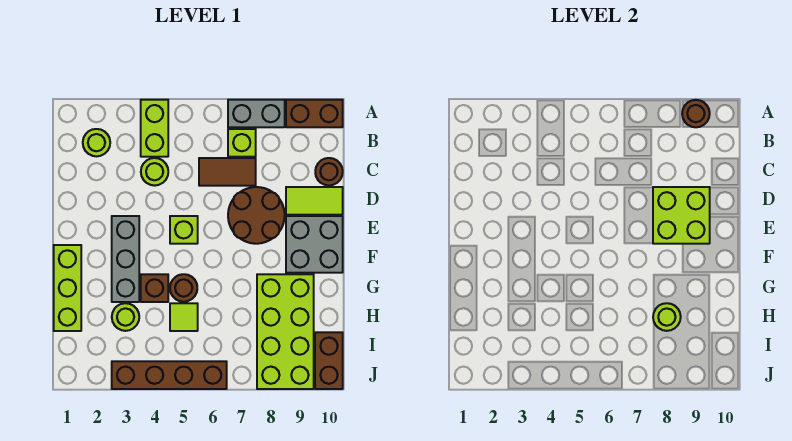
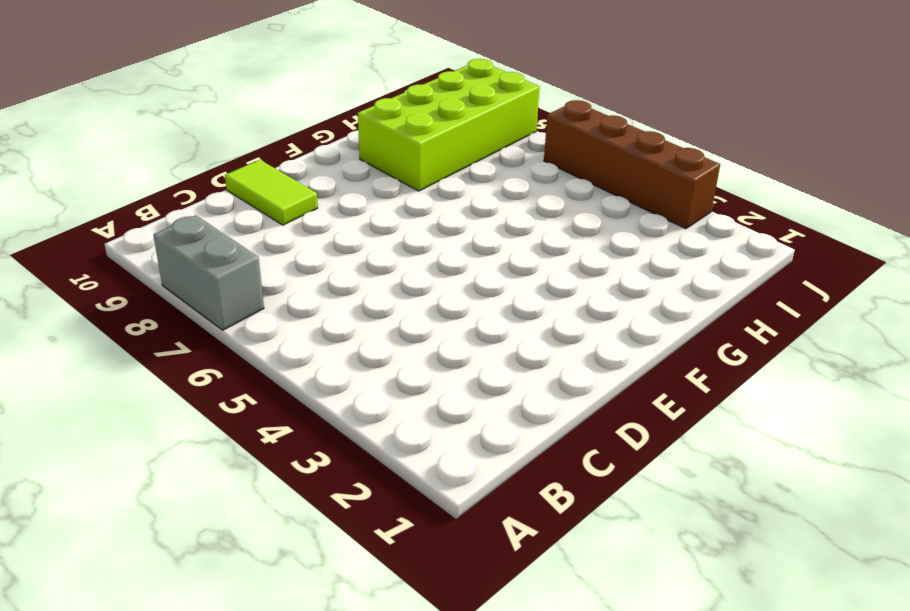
none -> lime 1x2 brick [141,100,168,157]
none -> brown 1x2 brick [286,100,343,127]
none -> lime 1x1 round brick [83,129,110,156]

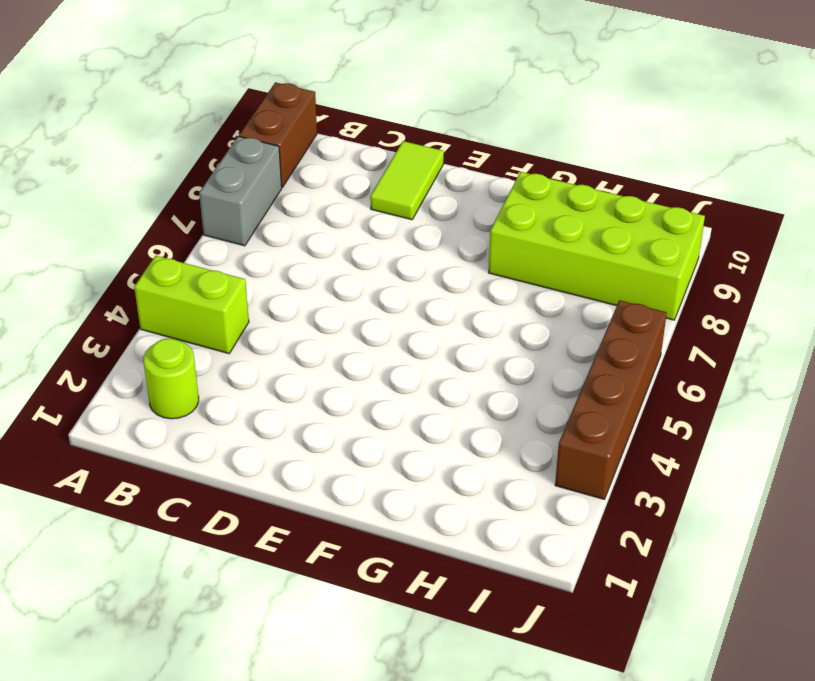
none -> lime 1x1 brick [228,129,256,157]
none -> lime 1x1 round brick [141,158,168,186]
none -> brown 1x2 tile [199,158,256,186]

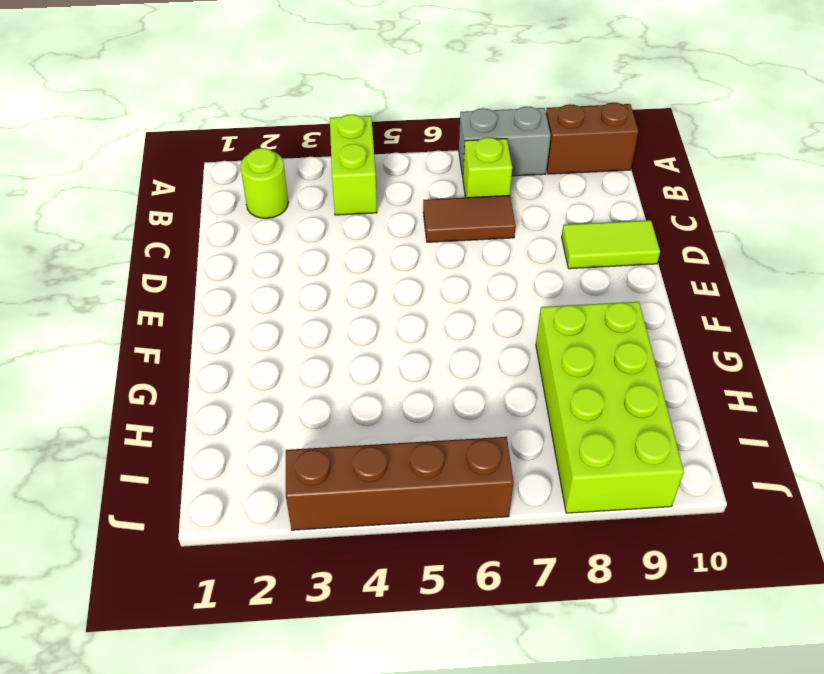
none -> lime 1x1 round brick [141,158,168,186]
none -> brown 1x1 round brick [315,158,343,186]
none -> brown 2x2 round brick [228,187,285,244]

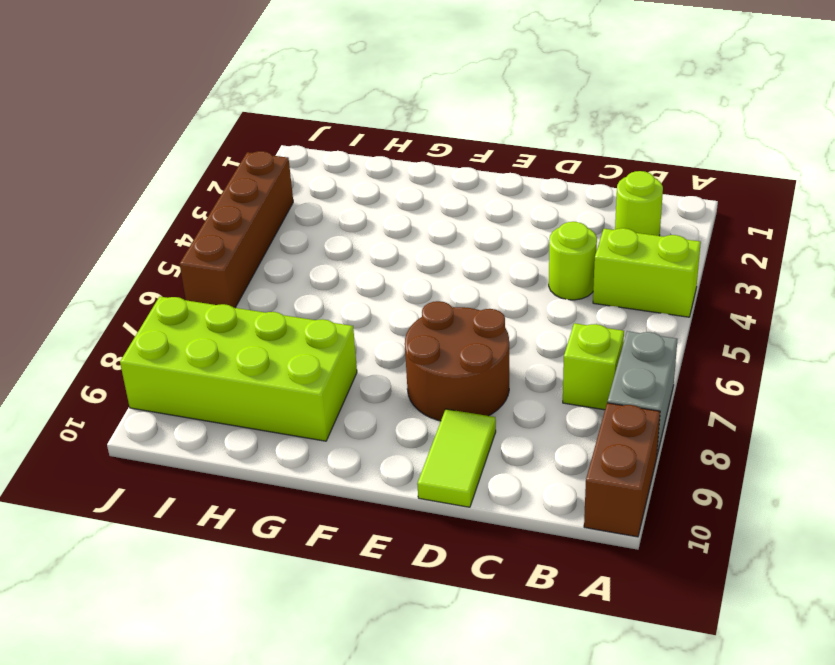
none -> brown 1x2 tile [199,158,256,186]
none -> brown 1x1 round brick [315,158,343,186]
none -> grey 1x3 brick [112,216,139,302]

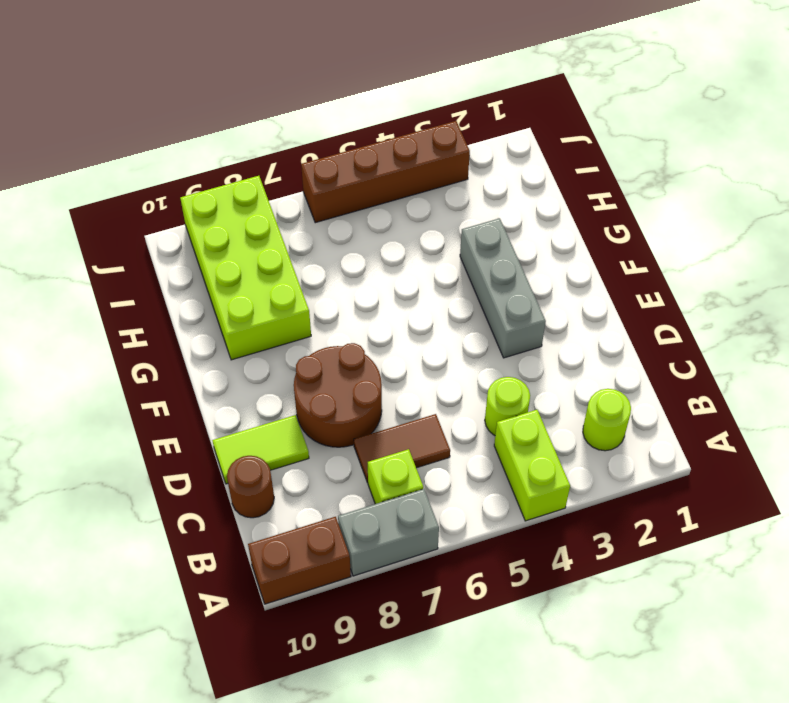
none -> lime 1x1 brick [170,216,198,244]
none -> grey 2x2 brick [286,216,343,273]
none -> lime 1x3 brick [54,245,81,331]

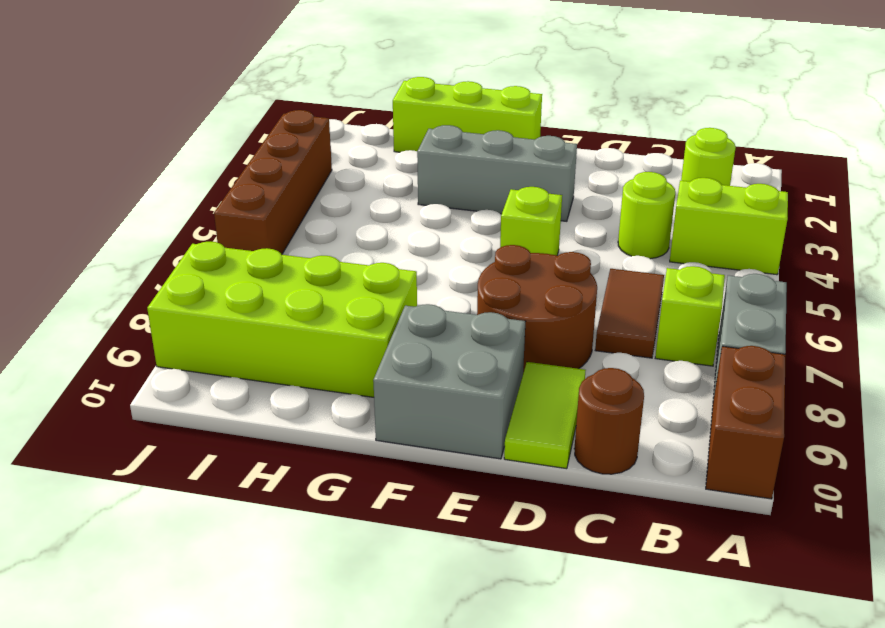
none -> brown 1x1 brick [141,274,168,302]
none -> brown 1x1 round brick [170,274,197,302]
none -> lime 1x1 round brick [112,303,139,331]

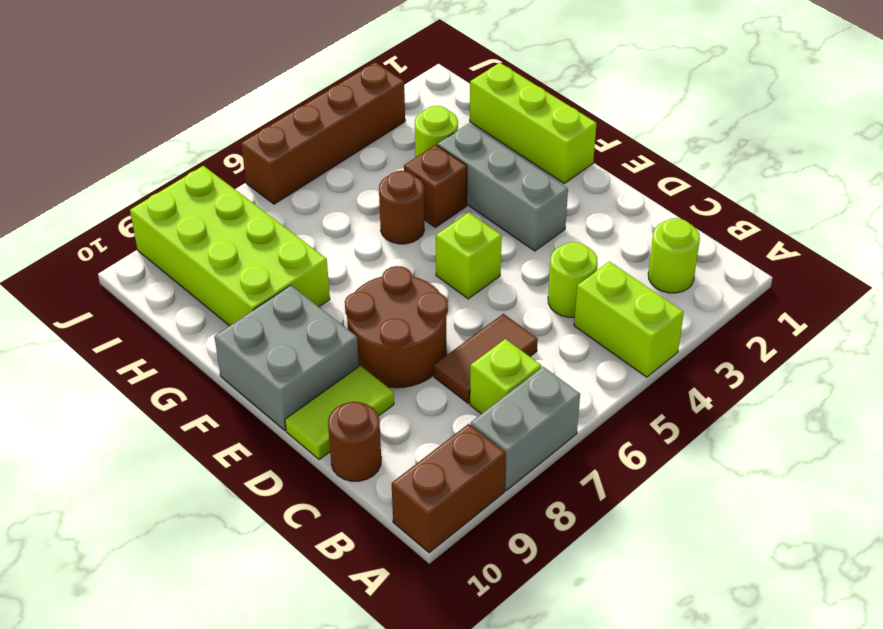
none -> lime 1x1 tile [170,303,198,331]
none -> brown 1x2 brick [315,332,343,389]
none -> brown 1x1 round brick [682,100,710,127]

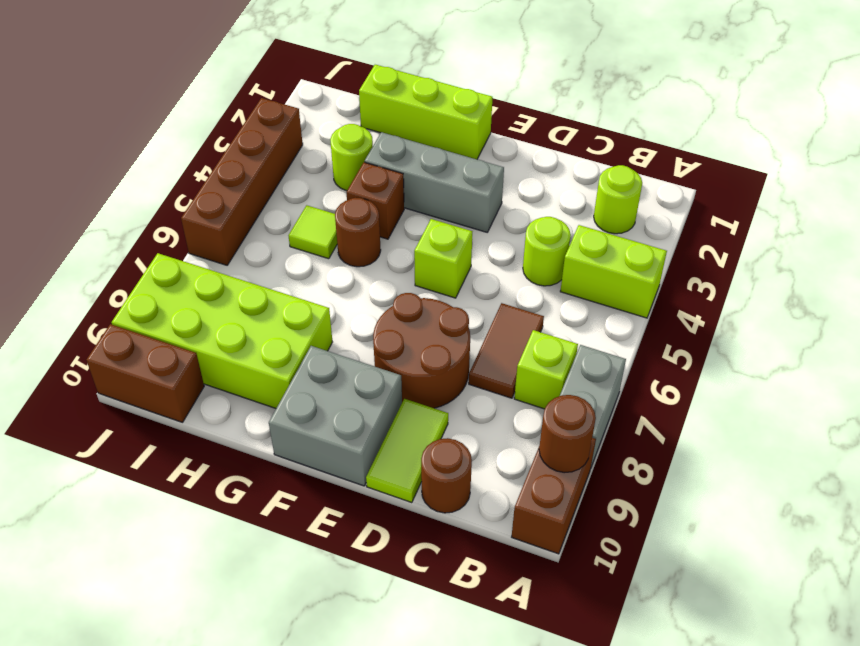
none -> lime 2x2 brick [653,187,710,244]
none -> lime 1x1 round brick [653,303,681,331]

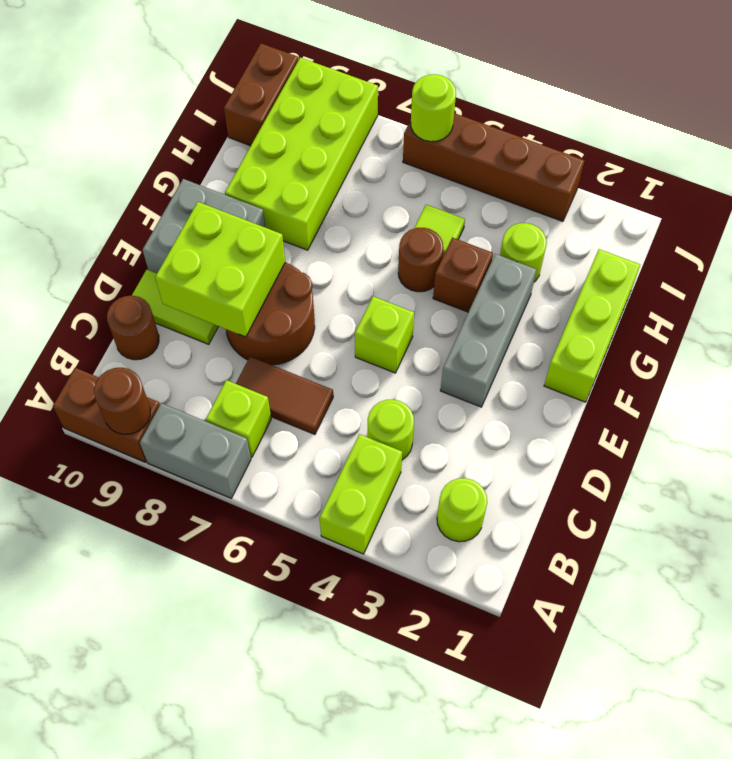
lime 1x1 round brick [411,74,456,142] -> lime 1x1 round brick moved to [653,303,681,331]

